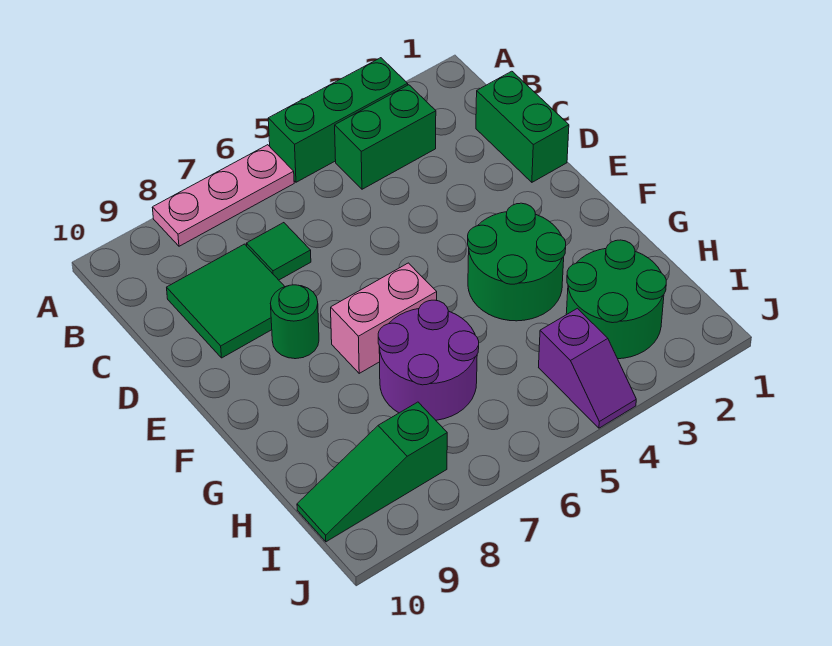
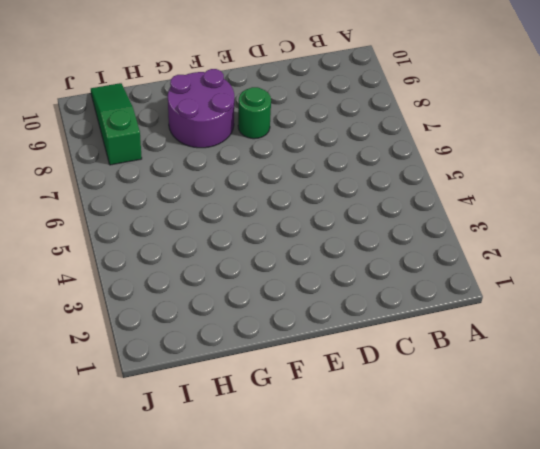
purple 2x2 round brick [168,69,234,148] -> purple 2x2 round brick moved to [378,300,479,420]
none -> green 1x3 brick [268,58,408,182]
none -> pink 1x3 plate [152,145,294,246]
none -> green 1x2 brick [335,85,436,189]

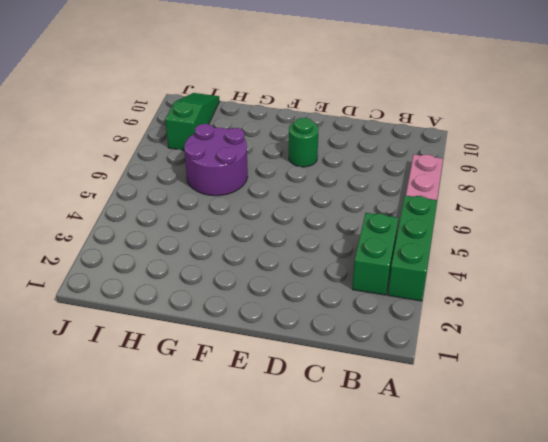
none -> green 1x2 brick [476,71,569,182]
none -> green 1x1 tile [246,223,311,280]
none -> green 2x2 tile [167,244,285,358]

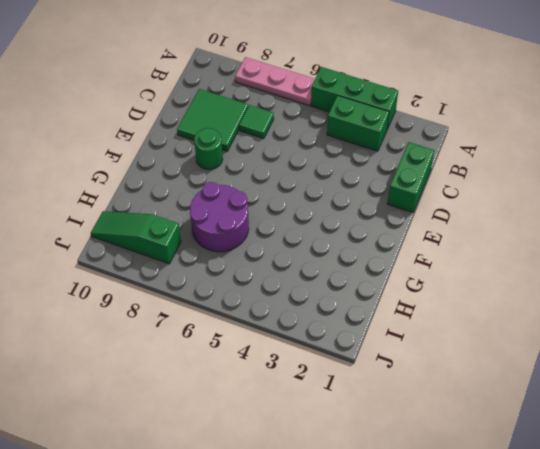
none -> green 2x2 round brick [468,203,566,321]
none -> pink 1x2 brick [331,263,437,373]
none -> green 2x2 round brick [566,240,666,359]

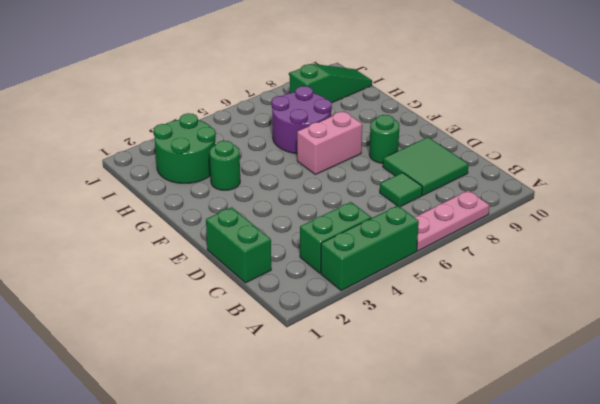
green 1x1 round brick [210,141,240,190] -> green 2x2 round brick [468,203,566,321]
none -> purple 1x2 slope [539,308,636,428]

